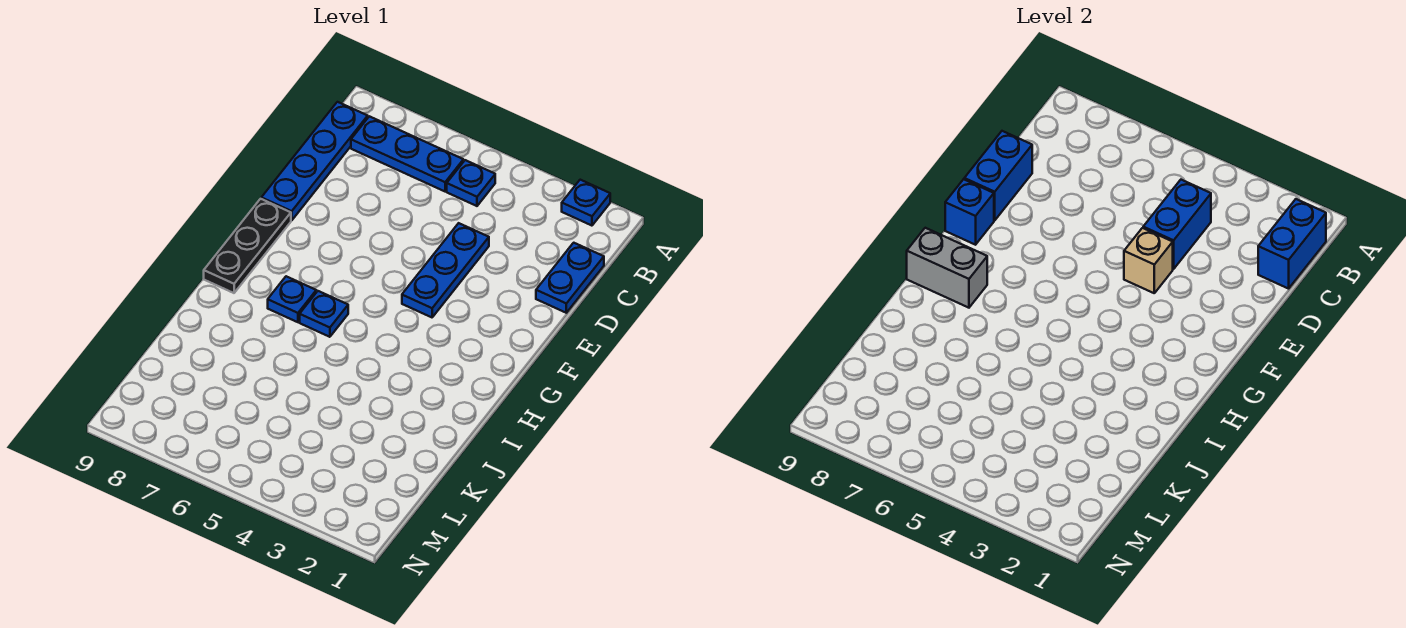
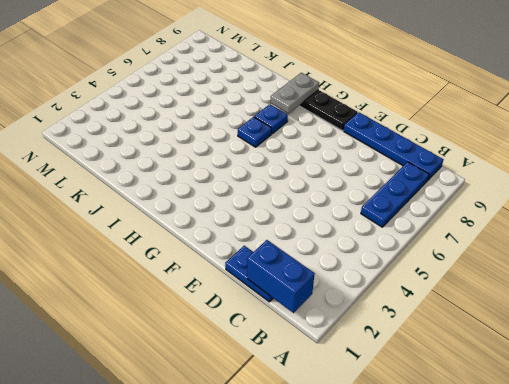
grey 1x2 plate [271,73,319,114] -> grey 1x2 brick [907,228,987,308]
none -> blue 1x1 plate [562,180,610,226]
none -> blue 1x1 plate [447,160,495,206]
none -> blue 1x3 plate [402,223,489,317]

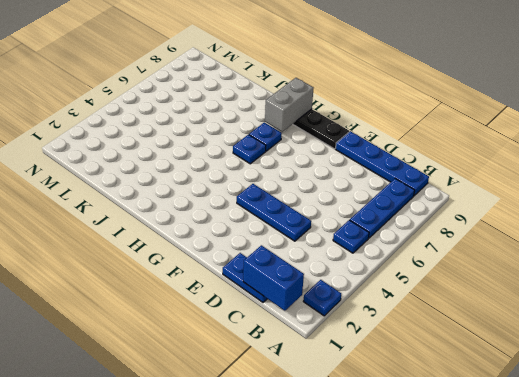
none -> blue 1x2 brick [1143,180,1211,269]
none -> blue 1x2 brick [964,131,1032,220]
none -> tan 1x1 brick [1124,228,1173,293]

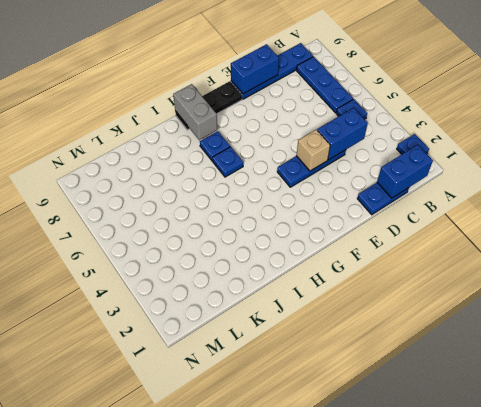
none -> blue 1x1 brick [945,179,994,245]

